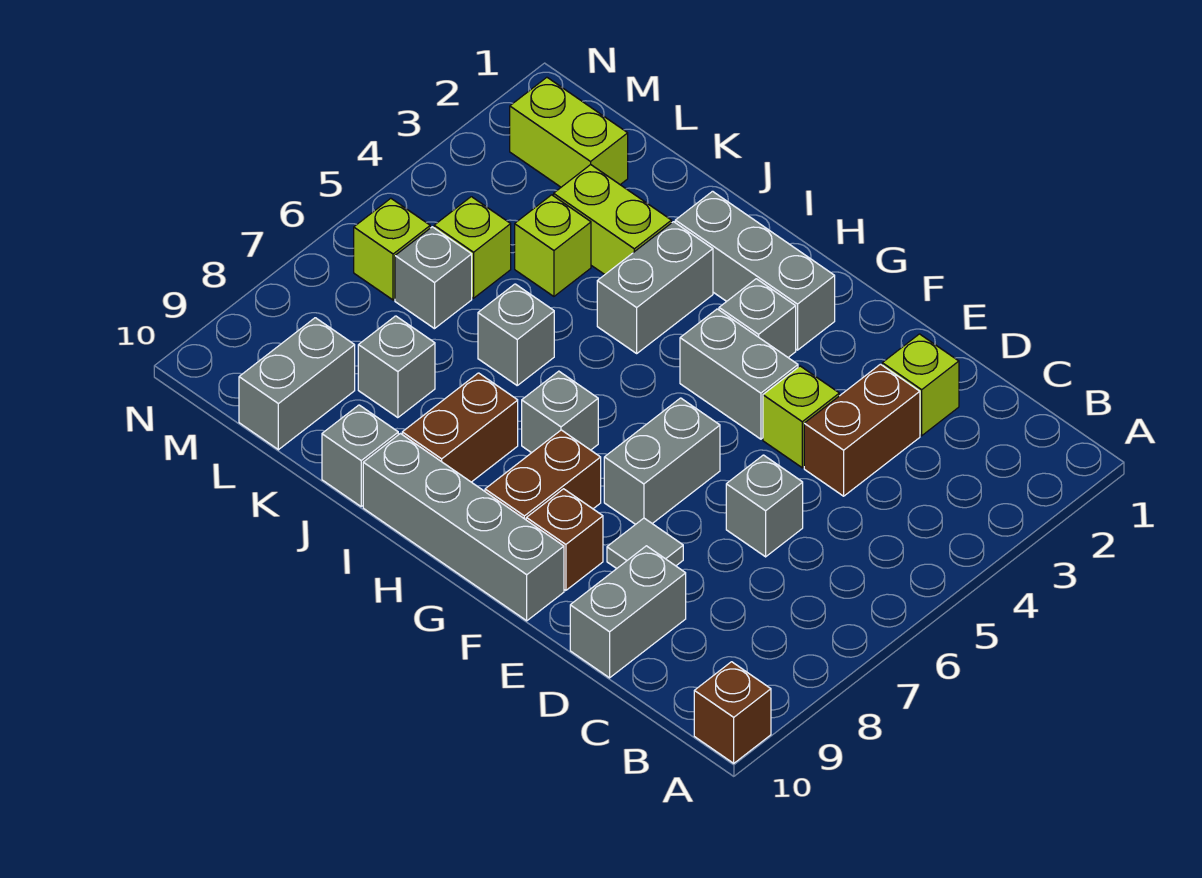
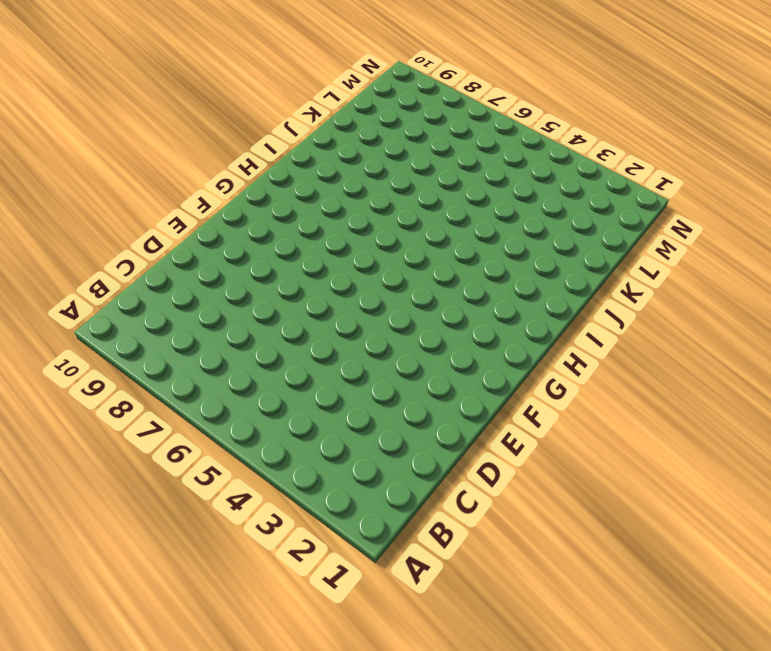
none -> brown 1x1 brick [694,662,771,763]
none -> lime 1x1 brick [882,334,959,436]
none -> brown 1x2 brick [804,364,920,496]

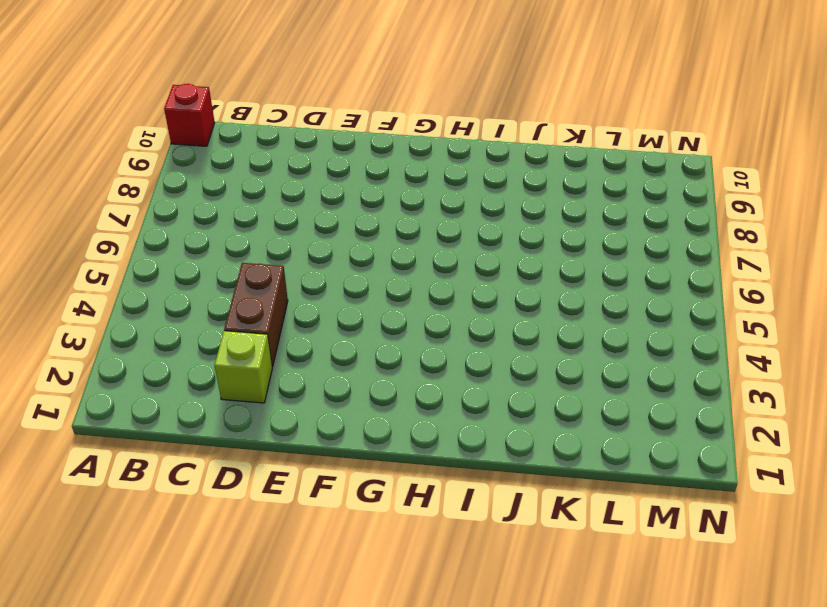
red 1x1 brick [164,84,215,146] -> brown 1x1 brick [694,662,771,763]
none -> grey 1x1 brick [726,455,803,557]
none -> grey 1x2 brick [570,546,686,678]
none -> lime 1x1 brick [763,366,839,468]

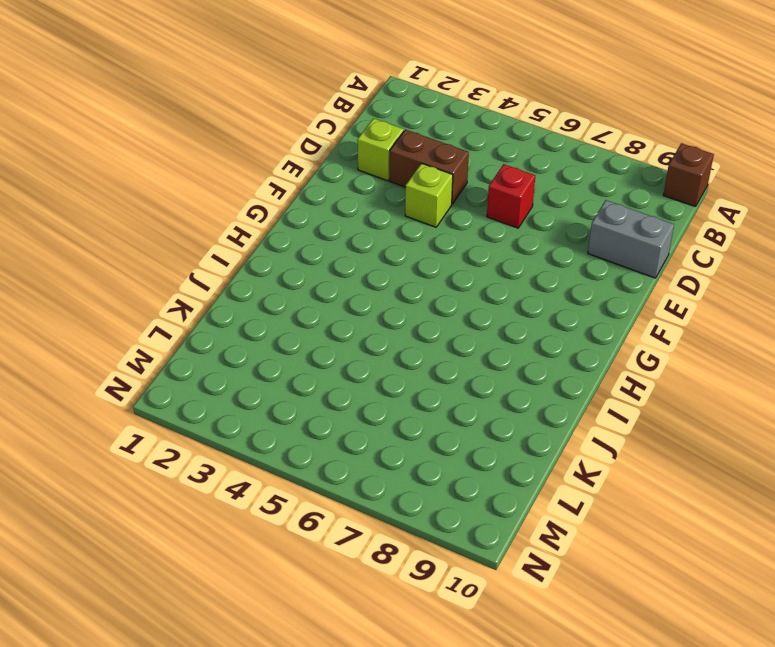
red 1x1 brick [487,164,535,228] -> grey 1x1 brick [726,455,803,557]
none -> grey 1x1 tile [607,518,683,569]
none -> grey 1x2 brick [680,309,798,439]
none -> grey 1x2 brick [604,398,720,524]

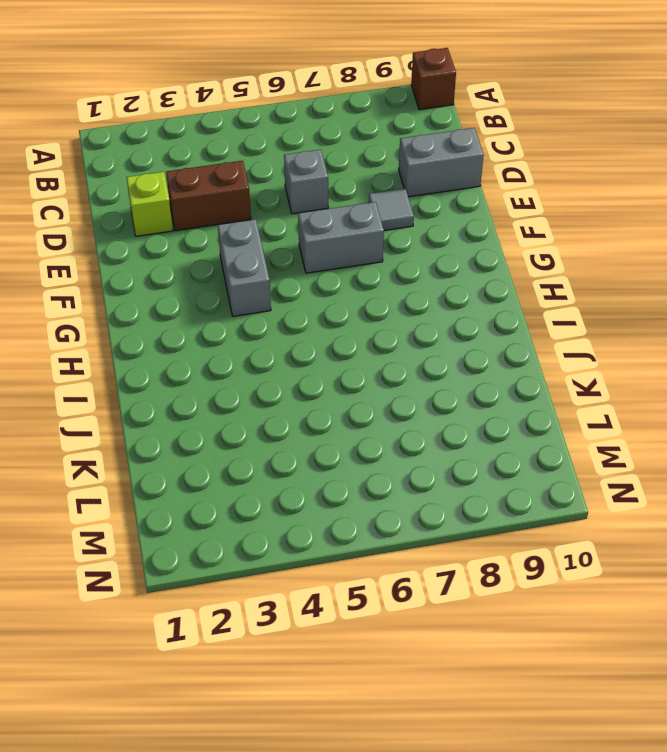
none -> lime 1x1 brick [763,366,839,468]
none -> brown 1x1 brick [526,489,603,591]
none -> grey 1x4 brick [363,434,564,621]

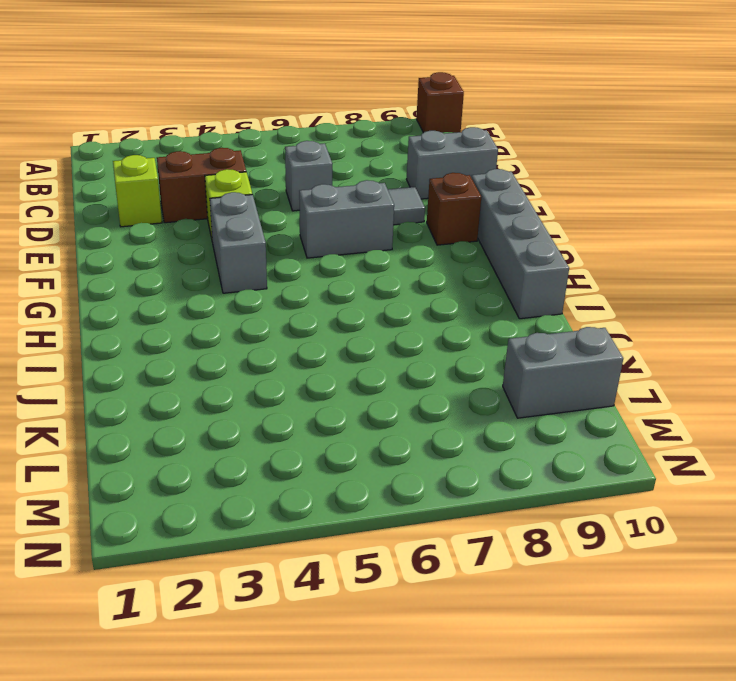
none -> grey 1x3 brick [675,191,835,350]
none -> grey 1x1 brick [719,279,796,357]
none -> brown 1x2 brick [485,430,601,520]

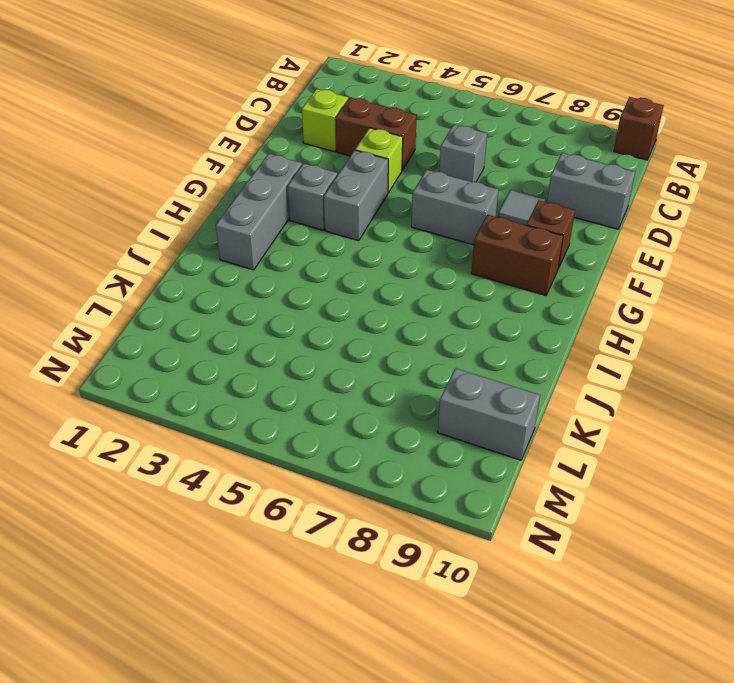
none -> grey 1x4 brick [363,434,564,621]
none -> grey 1x1 brick [522,371,598,453]
none -> grey 1x2 brick [597,222,713,353]

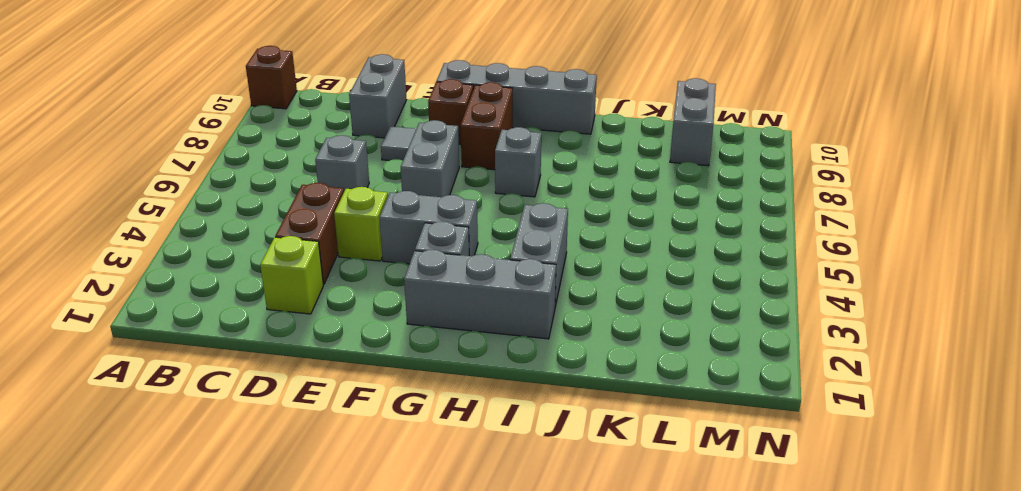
none -> brown 1x2 brick [402,373,518,482]
none -> lime 1x2 brick [554,165,672,274]
none -> grey 1x1 brick [478,284,554,385]

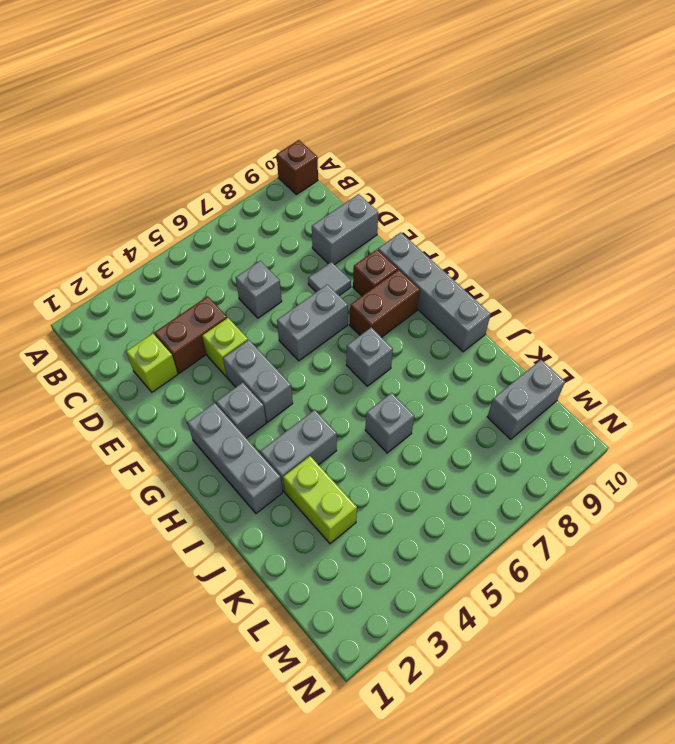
none -> brown 1x2 brick [402,373,518,482]
none -> grey 1x1 brick [322,405,398,506]
none -> lime 1x1 brick [515,195,591,296]

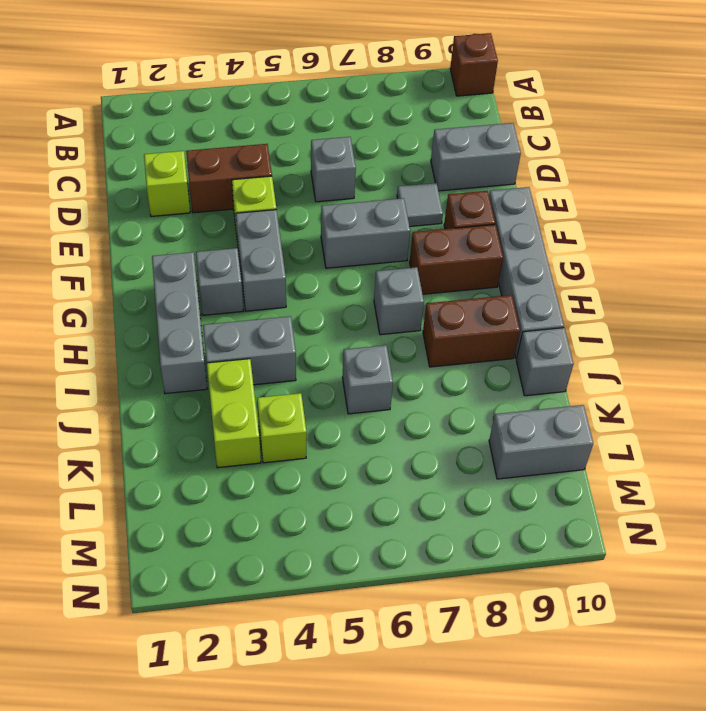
none -> grey 1x1 brick [358,316,435,418]
none -> lime 1x2 brick [510,77,628,187]
none -> lime 1x1 brick [434,197,511,298]

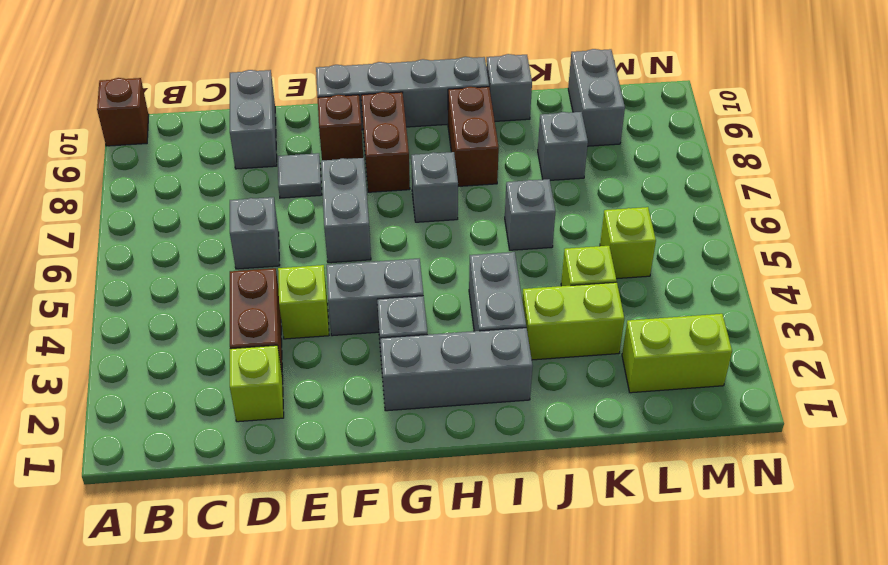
none -> grey 1x1 brick [395,227,472,329]
none -> lime 1x1 brick [354,198,430,300]

